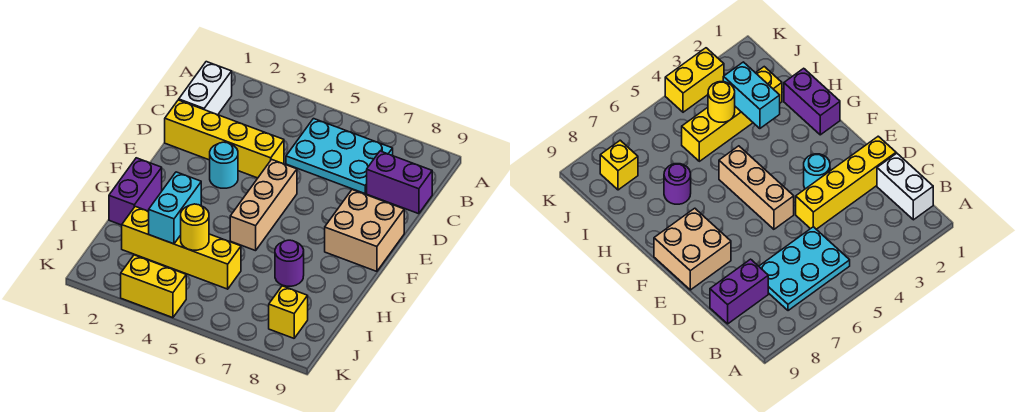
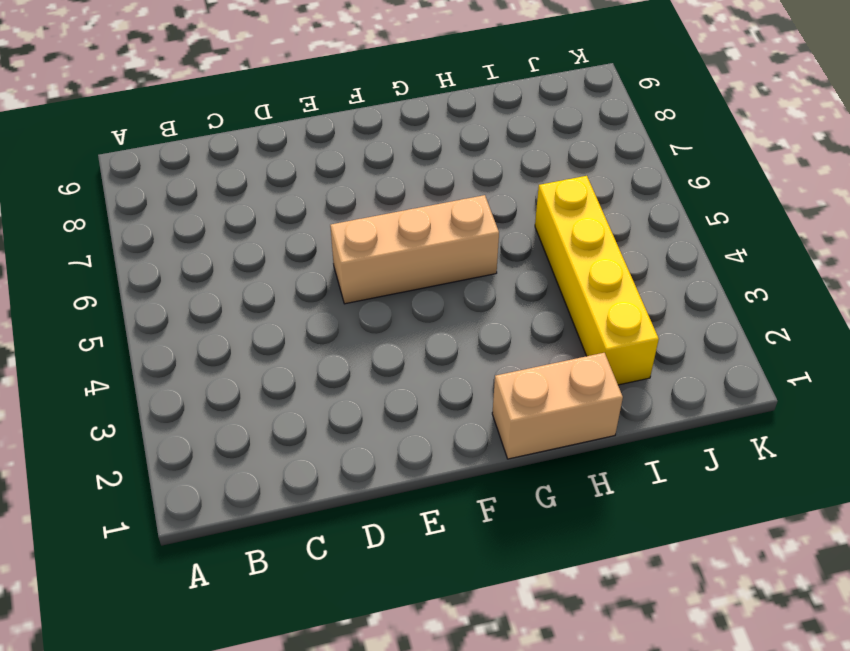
tan 1x2 brick [492,353,623,459] -> purple 1x2 brick [109,158,162,225]
none -> white 1x2 brick [179,62,232,115]
none -> cyan 2x3 plate [286,119,393,193]
none -> purple 1x2 brick [367,151,432,214]

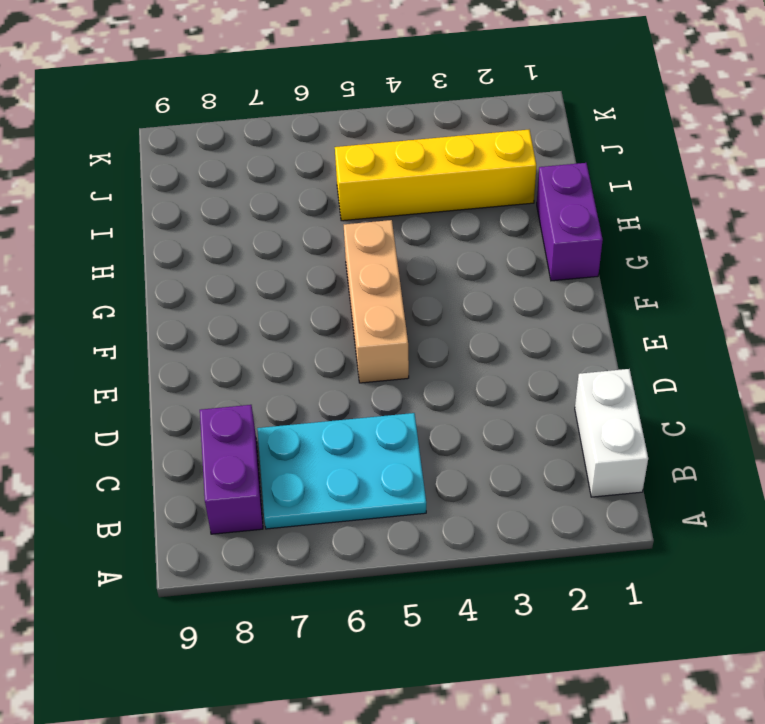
purple 1x2 brick [200,405,263,534] -> purple 1x2 brick turned to [367,151,432,214]
none -> yellow 1x4 brick [165,100,284,178]
none -> cyan 1x1 round brick [210,142,238,188]
none -> tan 2x2 brick [325,190,404,271]

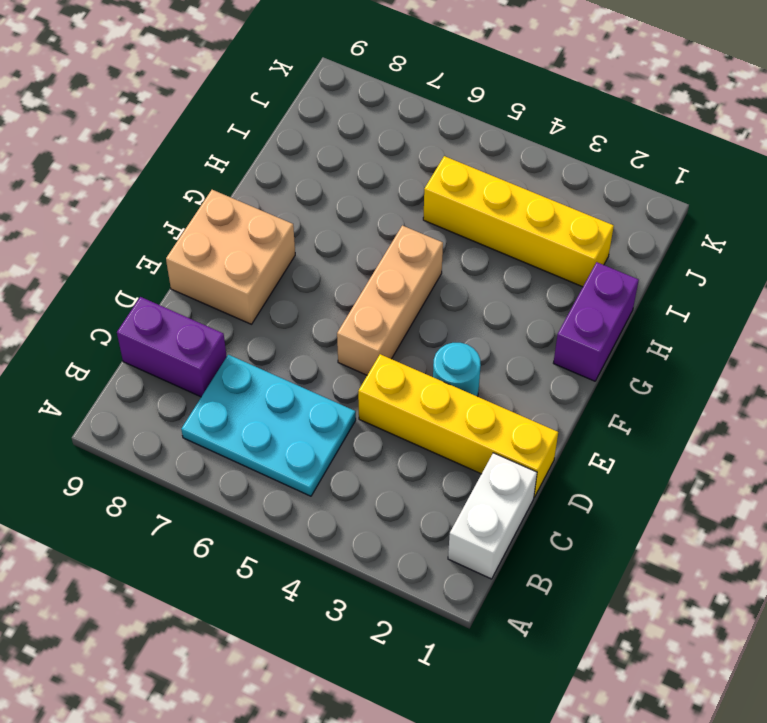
none -> purple 1x1 round brick [275,240,304,286]
none -> yellow 1x1 brick [269,286,308,338]
none -> yellow 1x2 brick [121,255,186,318]

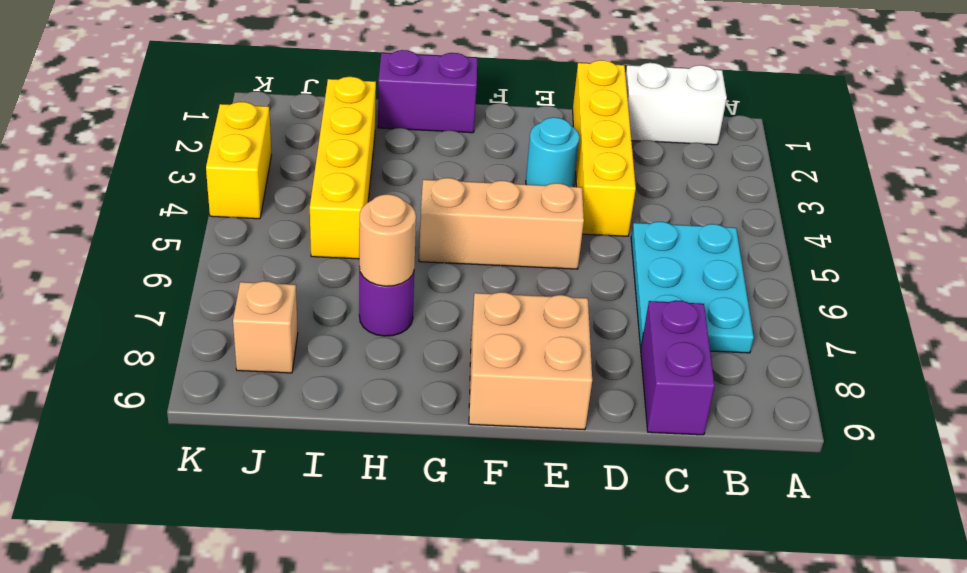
tan 1x1 round brick [359,194,416,286] -> none
tan 1x1 brick [233,281,298,373] -> yellow 1x1 brick [269,286,308,338]
none -> cyan 1x2 brick [149,172,201,244]
none -> yellow 1x1 round brick [181,204,209,250]

